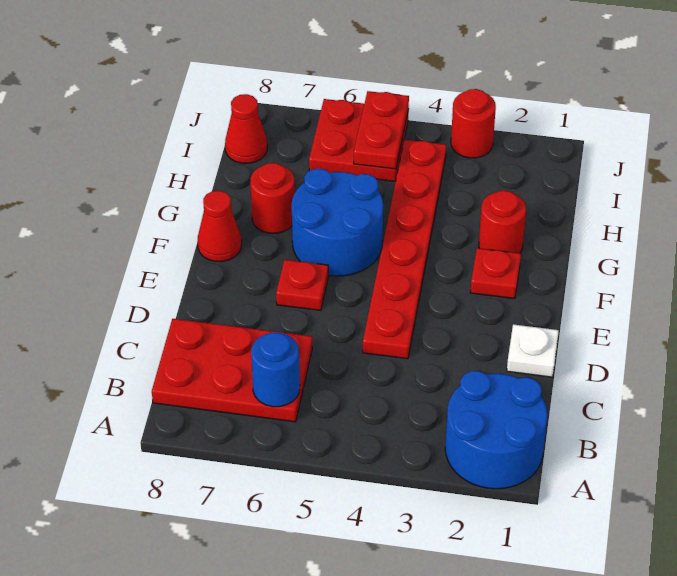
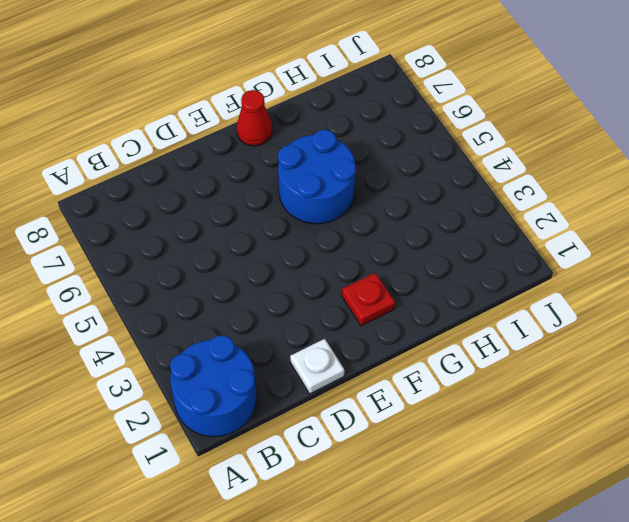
none -> red 2x3 plate [152,319,312,422]
none -> red 1x6 plate [363,140,446,359]
none -> red 1x1 plate [276,260,329,311]

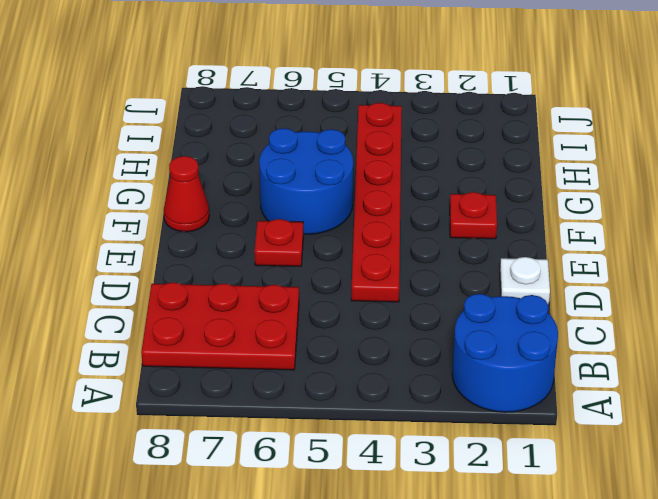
none -> red 1x1 round brick [479,191,526,253]
none -> red 1x1 round brick [250,163,295,233]
none -> red 2x2 plate [309,99,409,182]

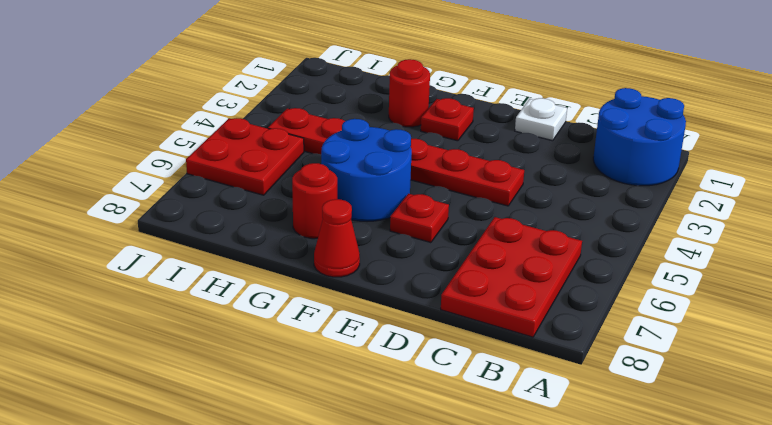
none -> red 1x1 cone [225,94,267,163]
none -> red 1x1 round brick [451,89,496,158]
none -> blue 1x1 round brick [251,332,300,407]

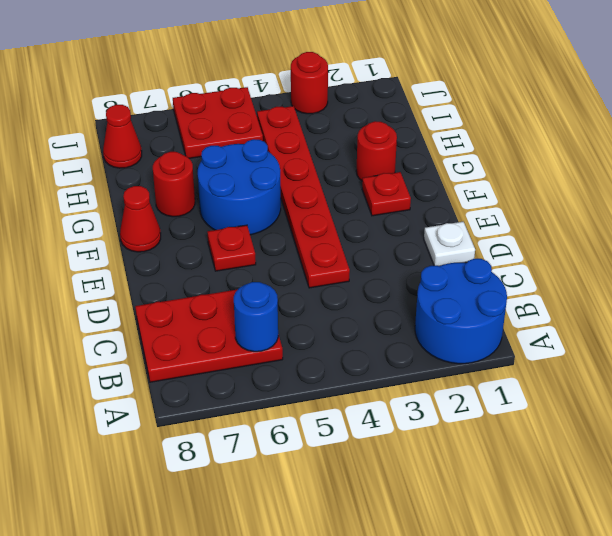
none -> red 1x2 plate [354,91,409,169]

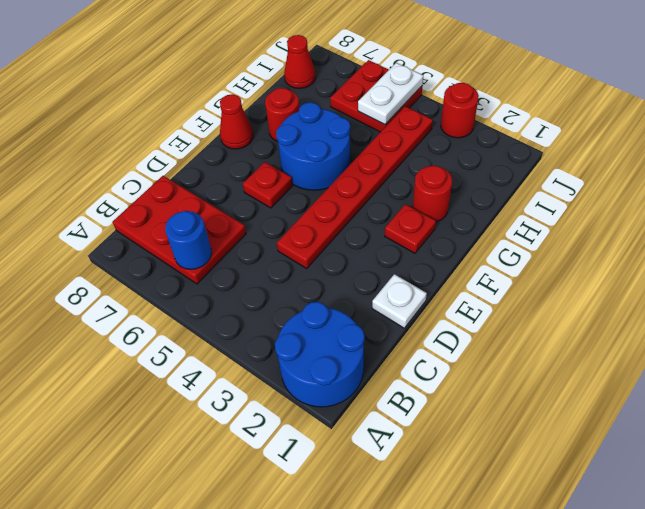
white 1x2 plate [358,63,423,125] -> red 1x2 plate [354,91,409,169]

